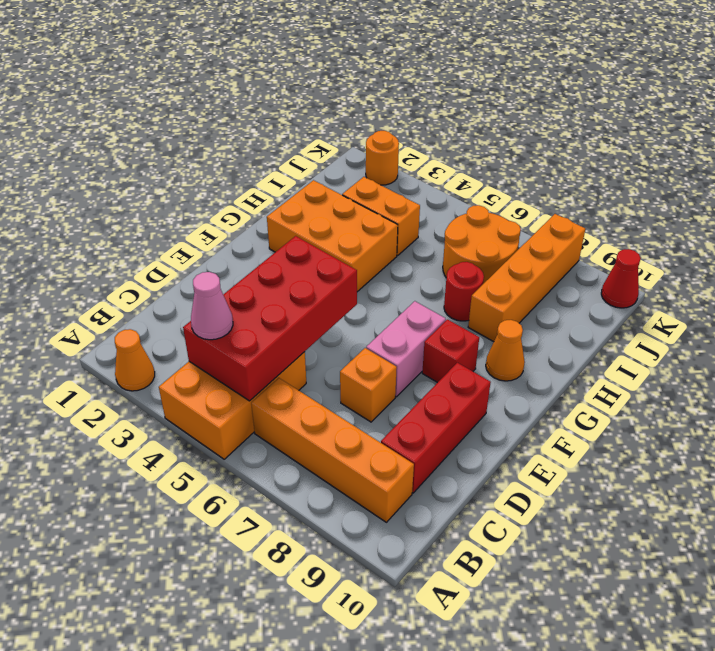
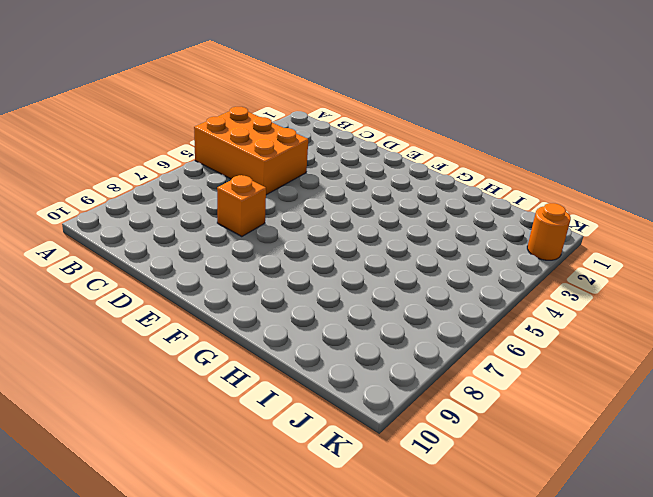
none -> orange 1x1 cone [115,329,155,391]
none -> orange 1x4 brick [251,378,414,522]
none -> red 1x3 brick [381,363,491,493]

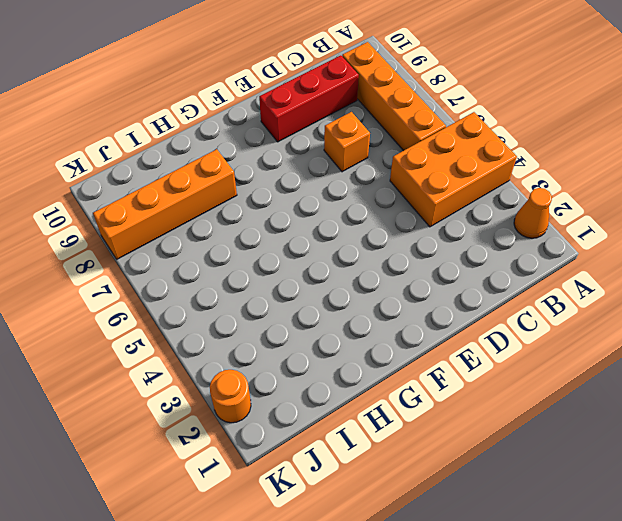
none -> pink 1x2 brick [366,301,446,397]
none -> red 1x1 brick [422,319,479,383]
none -> orange 2x3 brick [267,180,398,292]

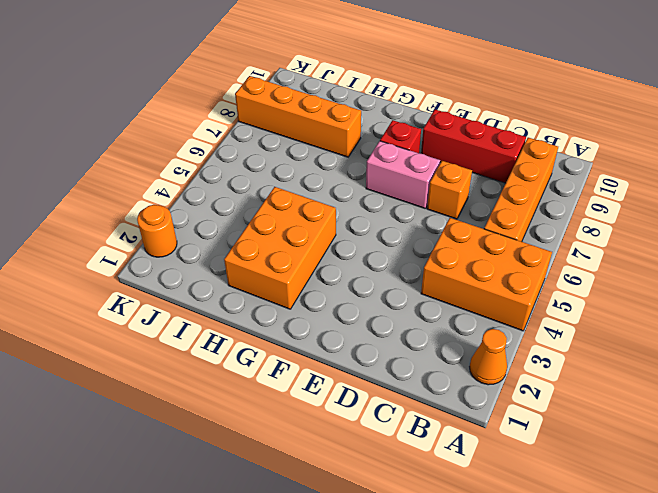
none -> orange 1x1 cone [486,320,525,381]
none -> red 1x1 round brick [444,262,484,321]
none -> orange 1x2 brick [342,177,420,256]

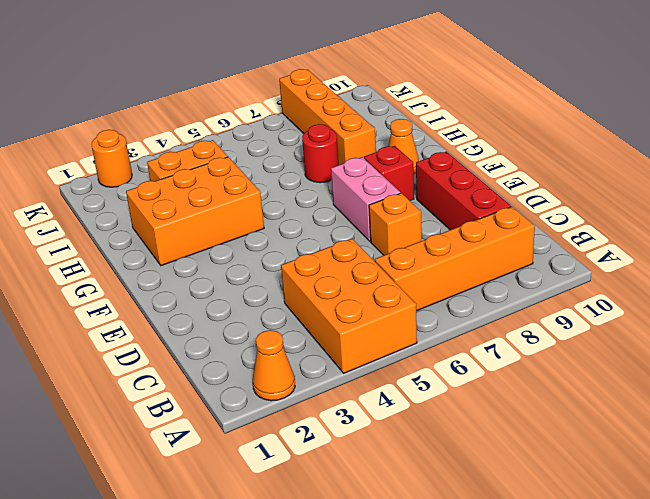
none -> orange 2x2 round brick [443,205,521,284]
none -> red 1x1 cone [601,249,641,308]
none -> red 2x4 brick [183,236,357,401]

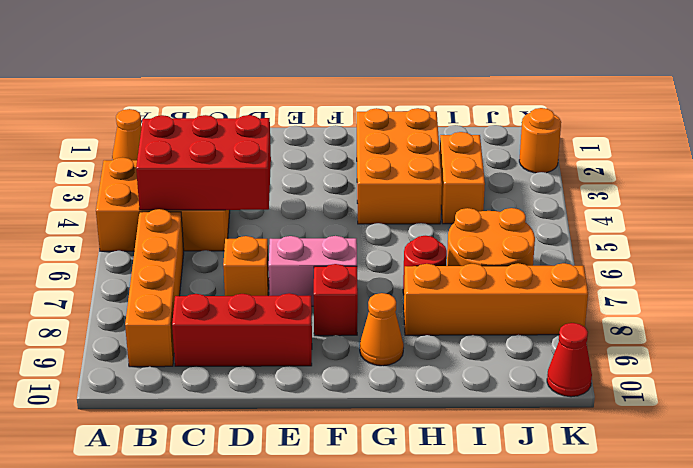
red 2x3 brick [136,115,271,210] -> red 2x4 brick [183,236,357,401]
none -> pink 1x1 cone [191,272,233,340]

